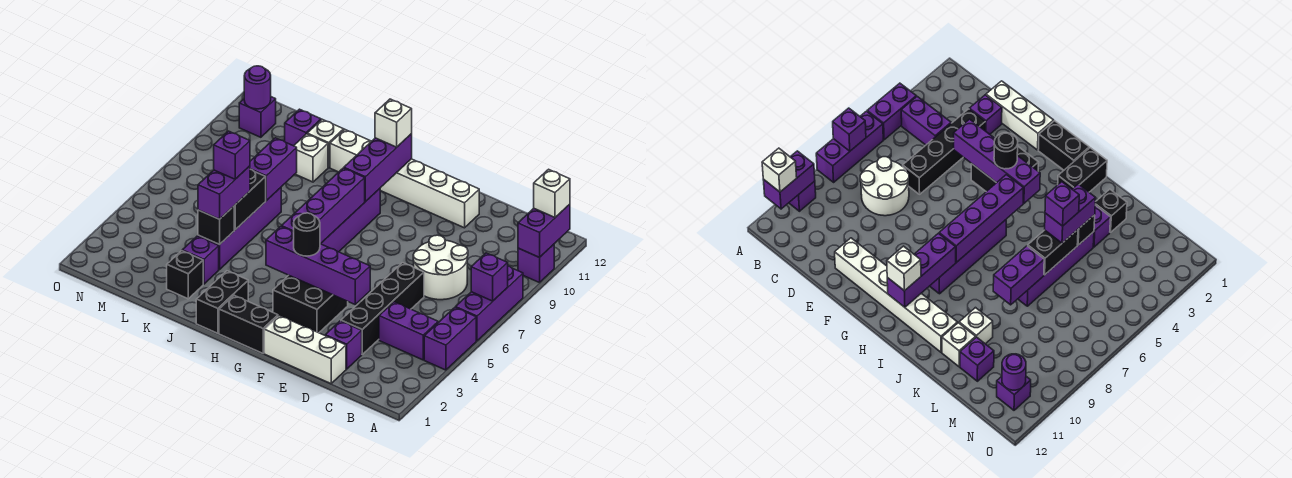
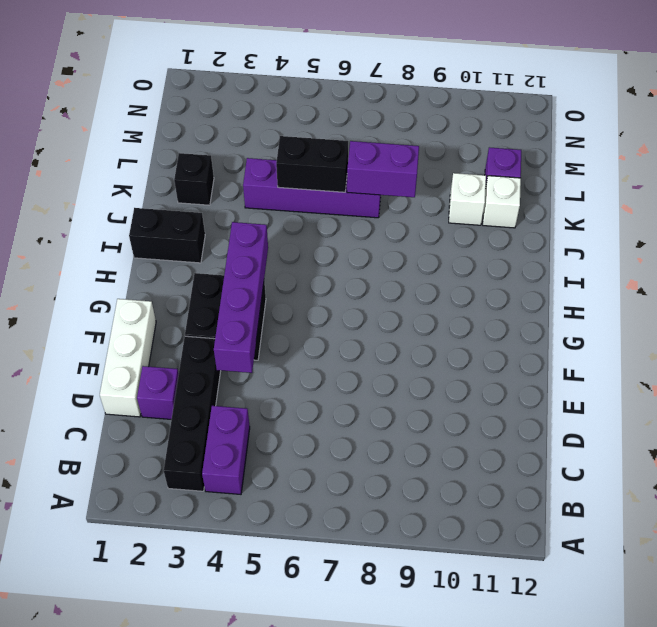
black 1x4 brick [164,336,221,491] -> black 1x4 brick turned to [341,263,424,354]
none -> purple 1x2 brick [424,307,476,370]
none -> purple 1x3 brick [456,266,523,341]
none -> purple 1x1 brick [518,244,554,283]
none -> white 2x2 round brick [413,235,468,300]

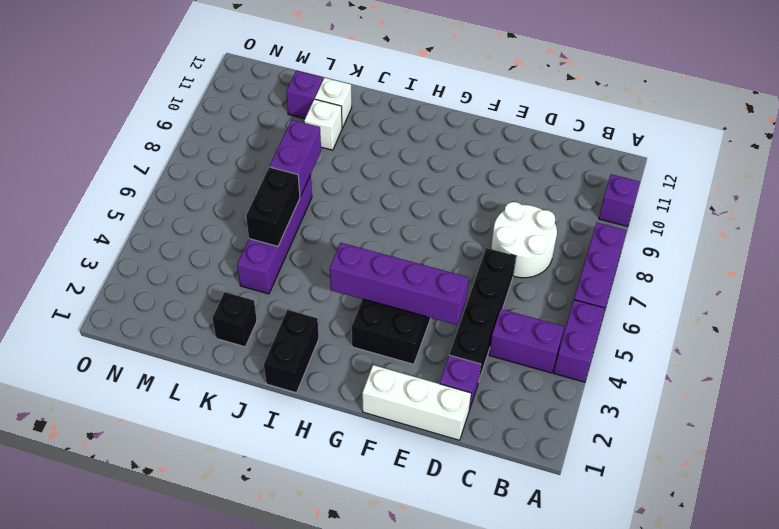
none -> white 1x6 brick [330,129,479,228]
none -> black 1x2 brick [219,295,278,353]
none -> purple 1x4 brick [321,189,380,252]
none -> purple 1x1 brick [182,236,219,284]

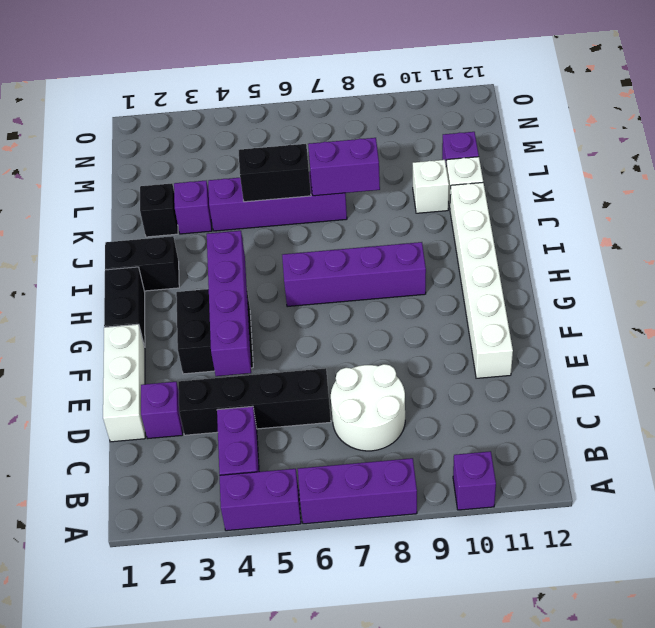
none -> purple 1x1 brick [239,97,276,137]
none -> purple 1x1 brick [471,253,508,301]
none -> purple 1x2 brick [518,204,570,258]
none -> purple 1x4 brick [282,168,365,244]

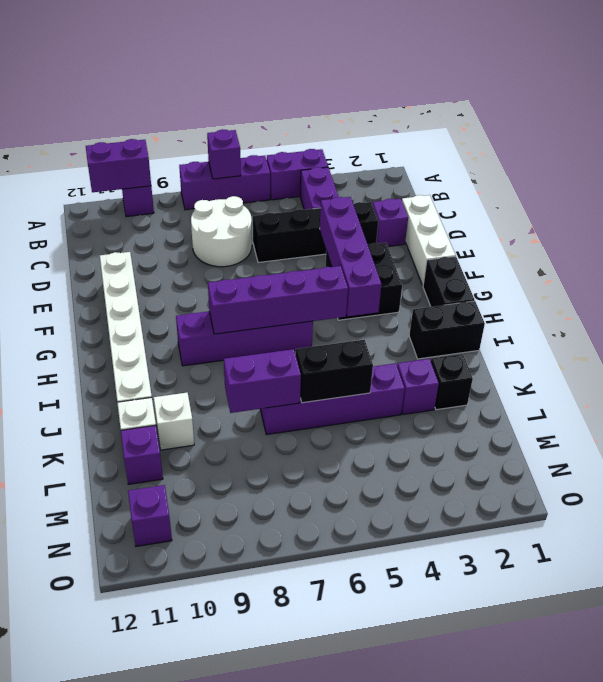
none -> purple 1x3 brick [344,134,412,202]
none -> black 1x1 brick [198,206,234,245]
none -> purple 1x1 round brick [244,66,271,109]
none -> white 1x1 brick [534,169,570,217]

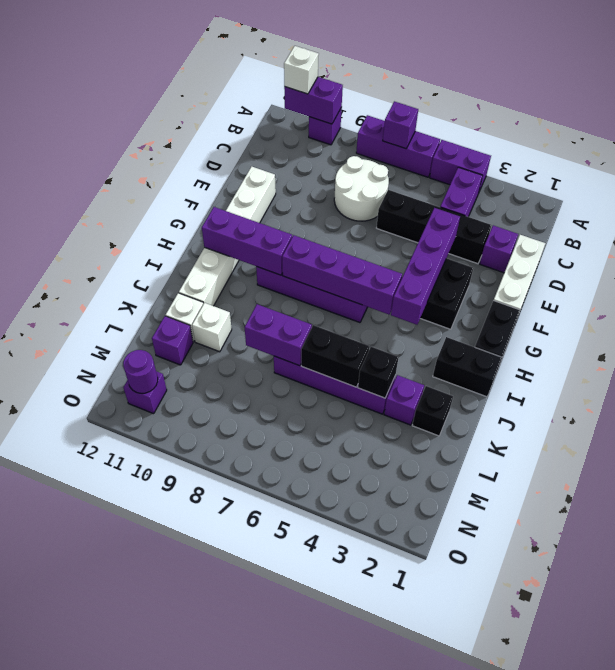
none -> black 1x1 round brick [294,213,320,256]
none -> white 1x1 brick [375,99,412,147]
none -> purple 1x2 brick [198,166,250,219]
none -> purple 1x1 brick [214,131,250,179]

